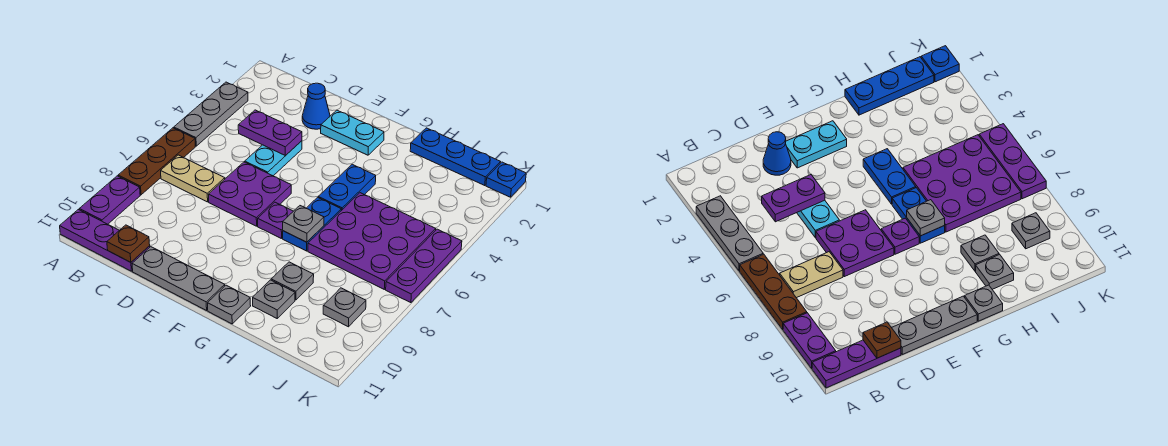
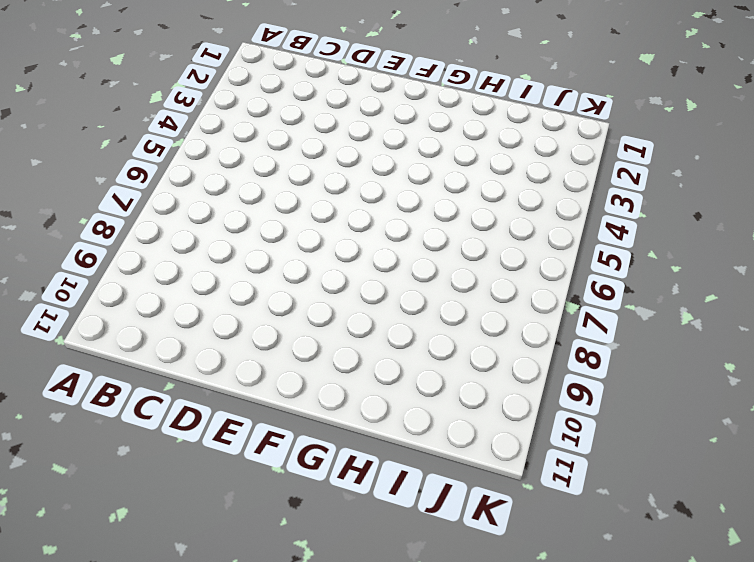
none -> grey 1x3 plate [174,82,248,146]
none -> brown 1x3 plate [118,128,195,195]
none -> purple 1x2 plate [79,176,140,224]

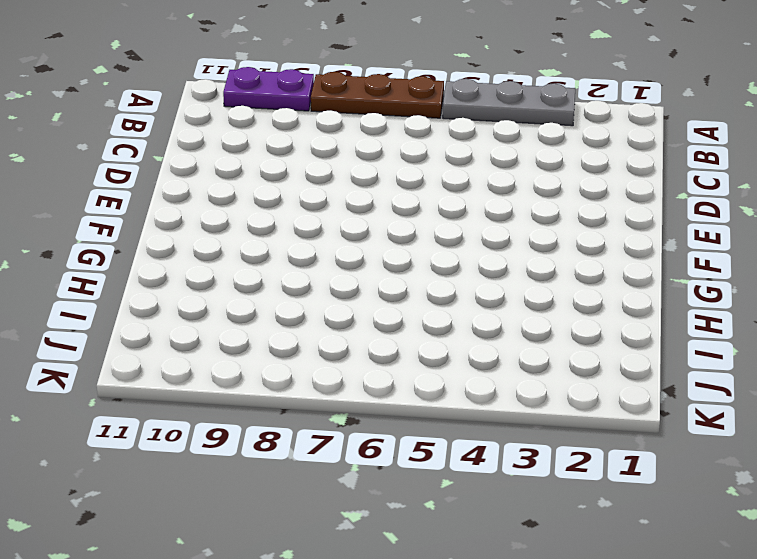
none -> purple 1x3 plate [60,210,150,271]
none -> tan 1x2 plate [161,155,225,202]
none -> blue 1x1 cone [302,83,330,129]

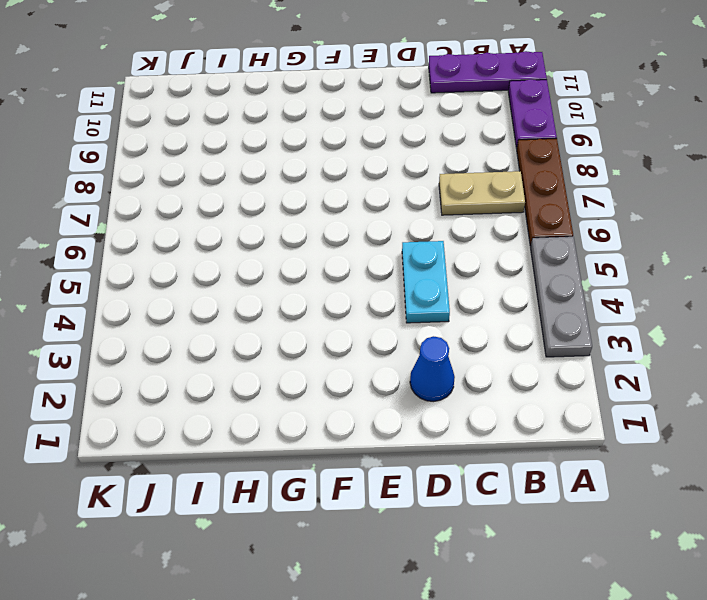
none -> purple 2x2 plate [209,162,291,226]
none -> grey 1x3 plate [132,247,225,311]
none -> cyan 1x2 plate [321,110,384,155]

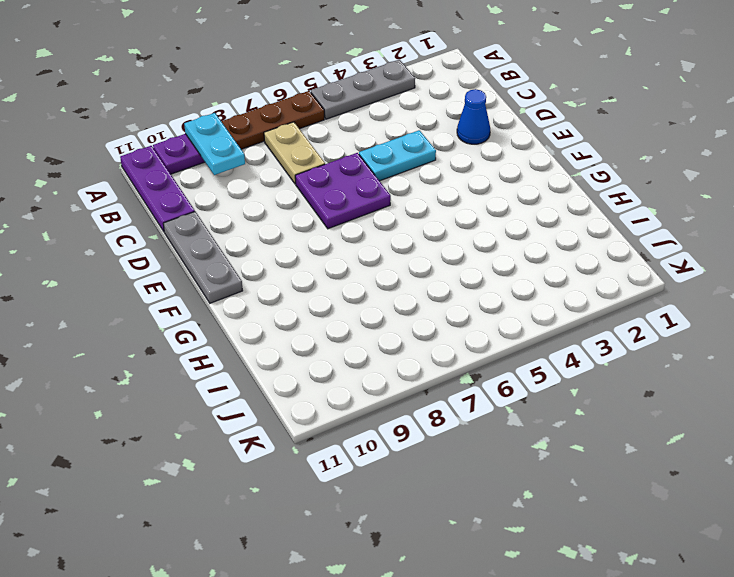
cyan 1x2 plate [184,113,245,175] -> cyan 1x2 plate moved to [321,110,384,155]
none -> purple 1x1 plate [258,202,293,239]
none -> blue 1x2 plate [318,164,376,211]
none -> blue 1x2 plate [283,197,341,251]

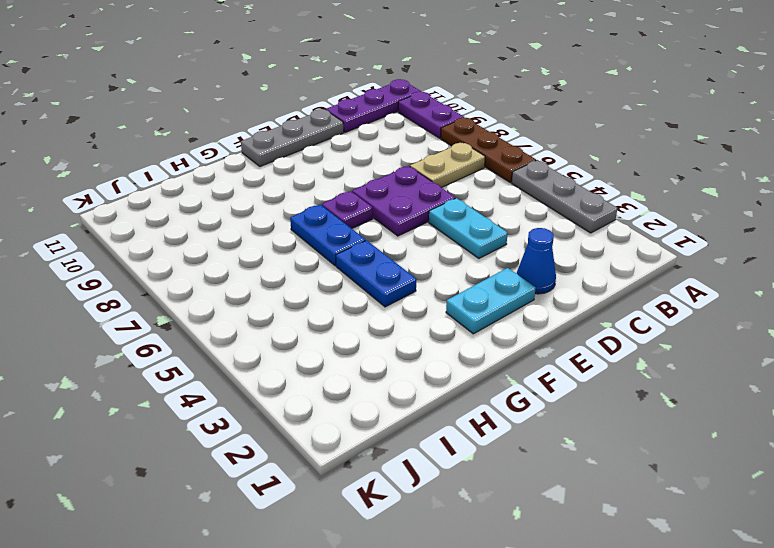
none -> grey 1x1 plate [208,285,251,324]
none -> blue 1x3 plate [410,128,500,185]
none -> purple 3x3 plate [308,193,436,289]

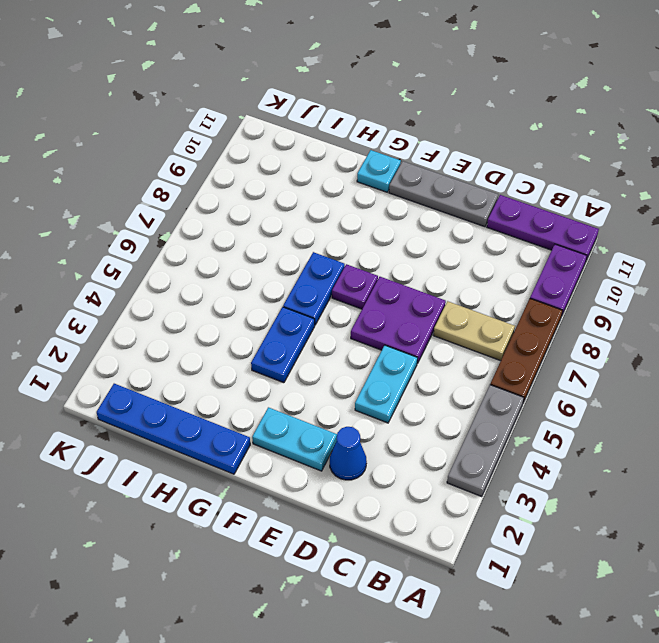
blue 1x4 plate [97,384,250,474] -> blue 1x3 plate [410,128,500,185]
cyan 1x1 plate [357,150,401,192] -> grey 1x1 plate [208,285,251,324]
none -> purple 3x3 plate [308,193,436,289]
none -> grey 1x1 plate [271,262,314,300]
none -> grey 1x1 plate [253,280,295,318]

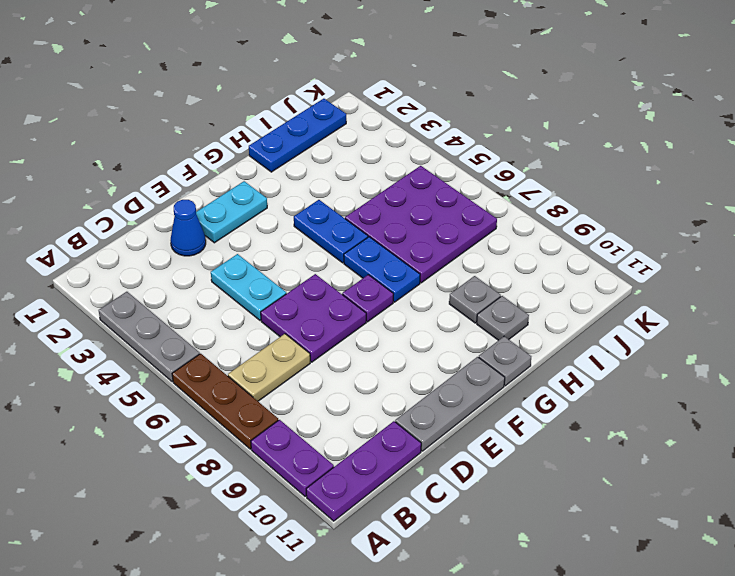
none -> grey 1x1 plate [323,288,366,327]
none -> blue 1x1 plate [486,162,526,197]
none -> purple 1x3 plate [386,229,462,303]

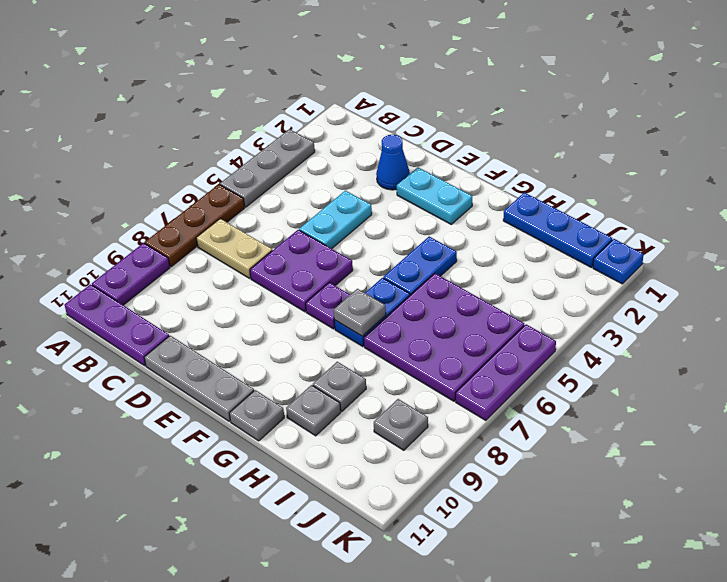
none -> purple 1x2 plate [238,110,302,156]
none -> brown 1x1 plate [107,225,150,262]

